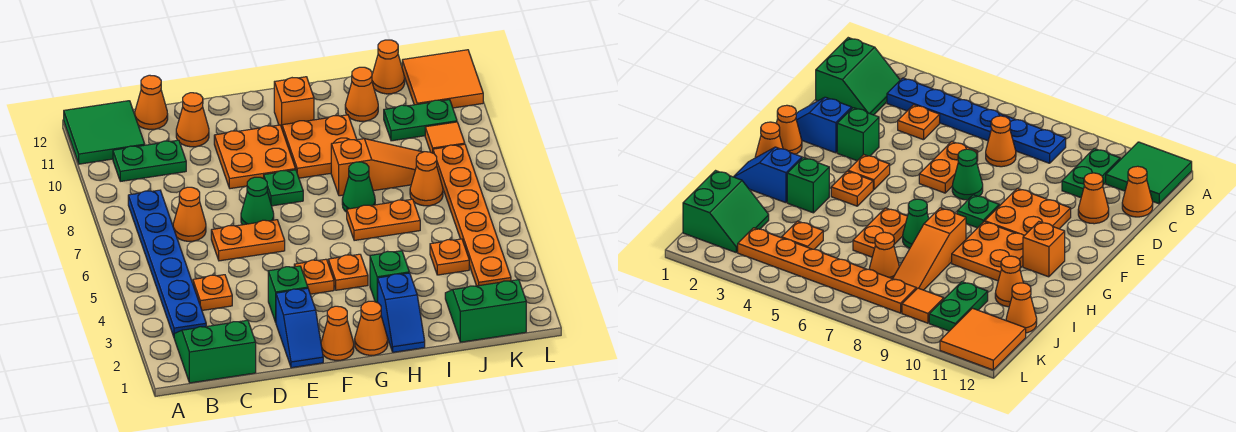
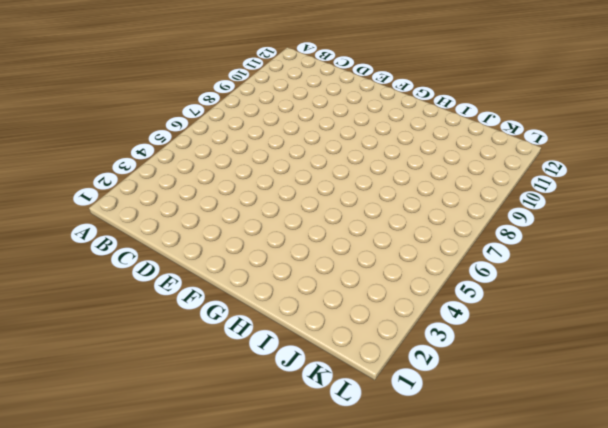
none -> green 2x2 tile [64,101,145,164]
none -> green 2x2 slope [174,320,256,383]
none -> blue 1x6 plate [128,190,206,337]
none -> green 1x2 plate [113,140,186,181]

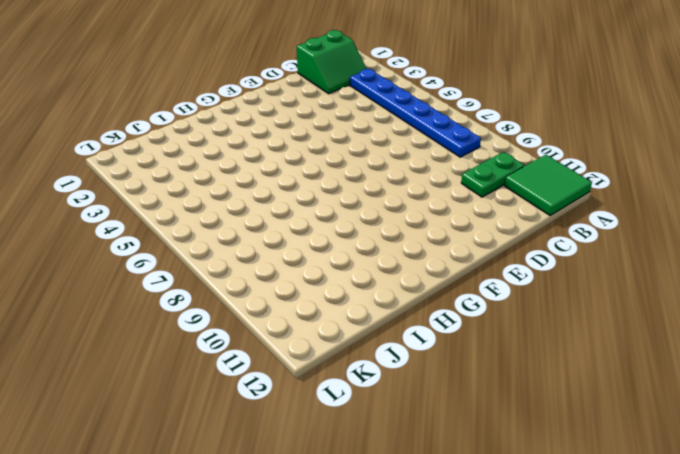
none -> orange 1x1 plate [193,275,232,310]
none -> orange 1x1 cone [173,187,206,241]
none -> orange 1x1 cone [135,75,168,129]
none -> orange 1x2 plate [211,220,285,261]

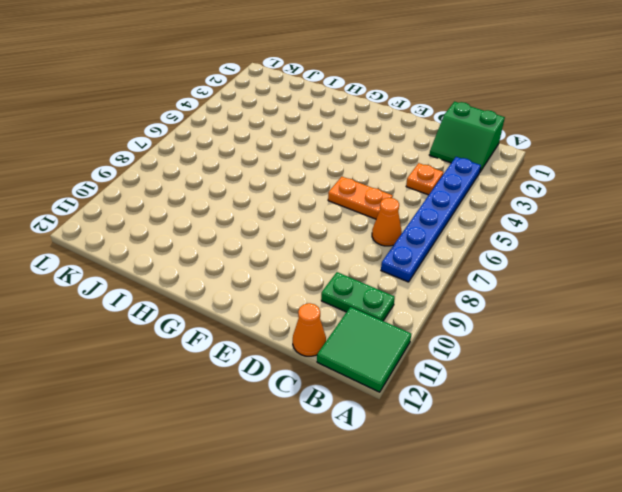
none -> orange 1x1 cone [176,93,209,147]
none -> blue 1x2 slope [276,288,323,368]
none -> green 1x1 brick [268,266,308,322]
none -> green 1x1 cone [241,177,274,225]

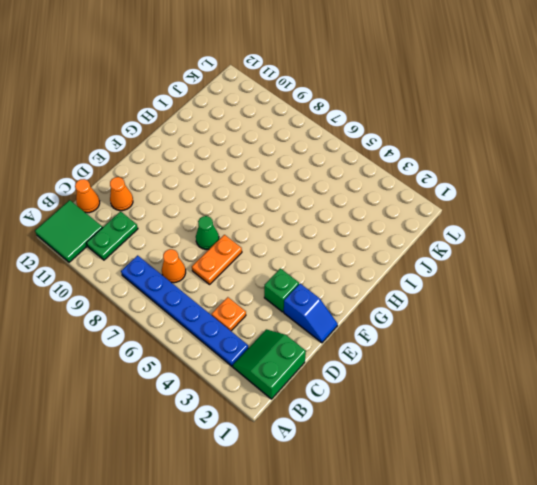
none -> orange 2x2 plate [214,125,296,189]
none -> orange 1x1 cone [321,306,354,360]
none -> orange 1x1 plate [294,259,334,294]
none -> green 1x1 plate [264,170,303,206]

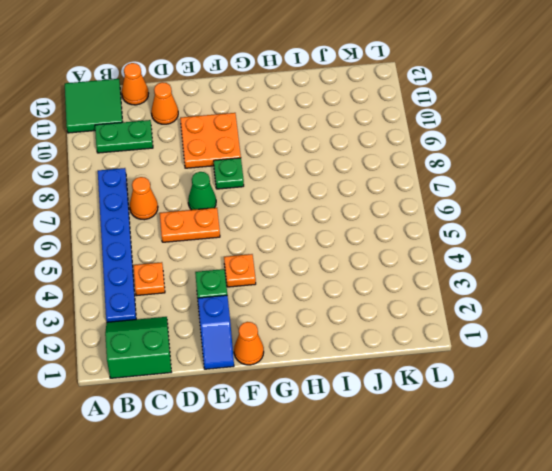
none -> orange 1x1 cone [355,301,388,355]
none -> orange 1x1 plate [328,254,368,290]
none -> orange 2x2 plate [282,115,357,178]
none -> orange 1x1 brick [274,77,314,127]

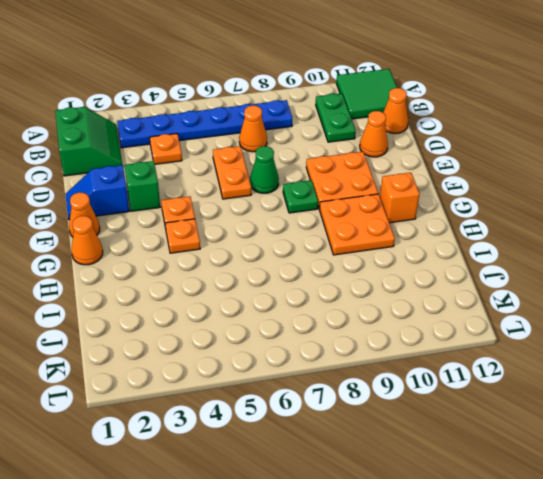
none -> blue 1x2 slope [377,273,425,352]
none -> green 1x1 brick [370,251,409,302]
none -> orange 1x2 plate [347,199,420,241]
none -> green 1x1 cone [342,162,375,212]

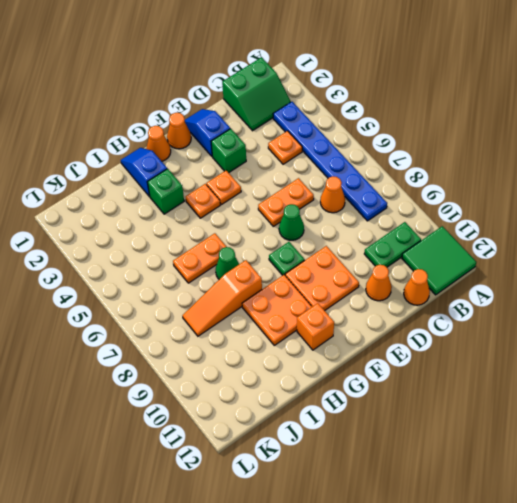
none -> orange 1x1 cone [345,67,378,121]
none -> green 2x2 slope [445,280,526,342]
none -> orange 1x1 plate [430,239,469,275]
none -> orange 1x1 cone [410,152,443,206]

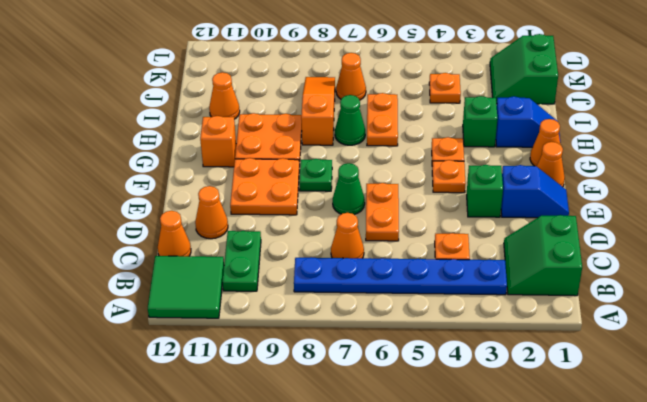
none -> green 1x2 plate [384,100,457,141]
none -> orange 1x1 cone [372,40,405,94]
none -> orange 1x6 plate [433,144,511,286]
none -> orange 1x1 tile [425,122,465,153]

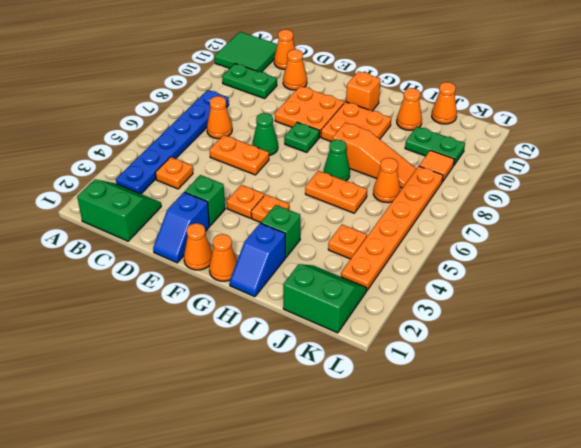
none -> orange 2x2 tile [402,50,483,108]

